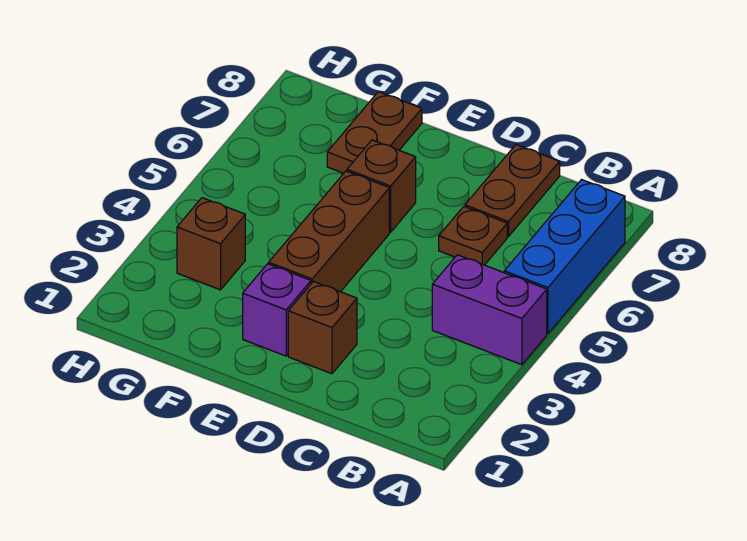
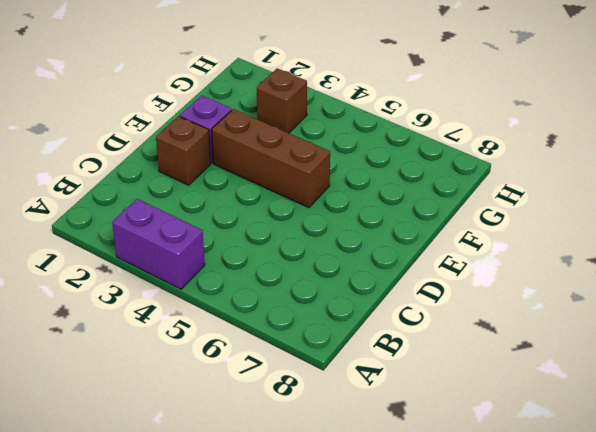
purple 1x2 brick [112,199,205,289] -> purple 1x2 brick turned to [432,255,547,365]
none -> blue 1x3 brick [504,180,625,334]
none -> brown 1x1 plate [439,207,507,265]

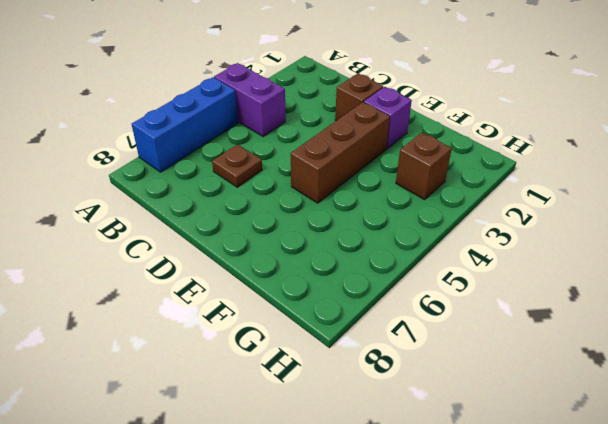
none -> brown 1x2 plate [465,145,560,237]
none -> brown 1x1 brick [347,140,416,232]

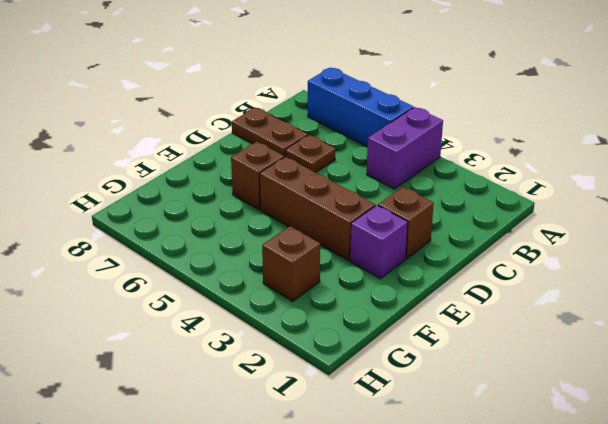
none -> brown 1x2 plate [327,92,422,173]

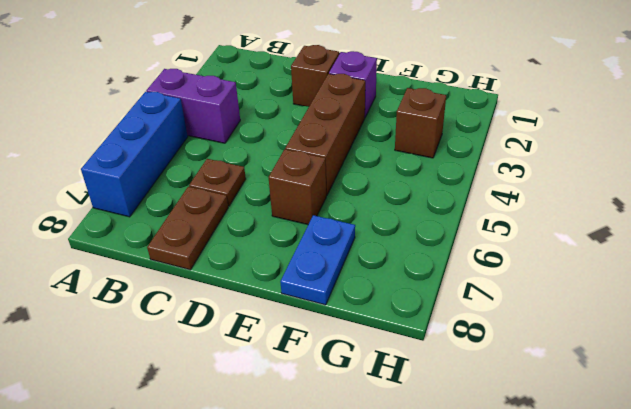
blue 1x2 plate [280,215,355,305] -> brown 1x2 plate [327,92,422,173]

